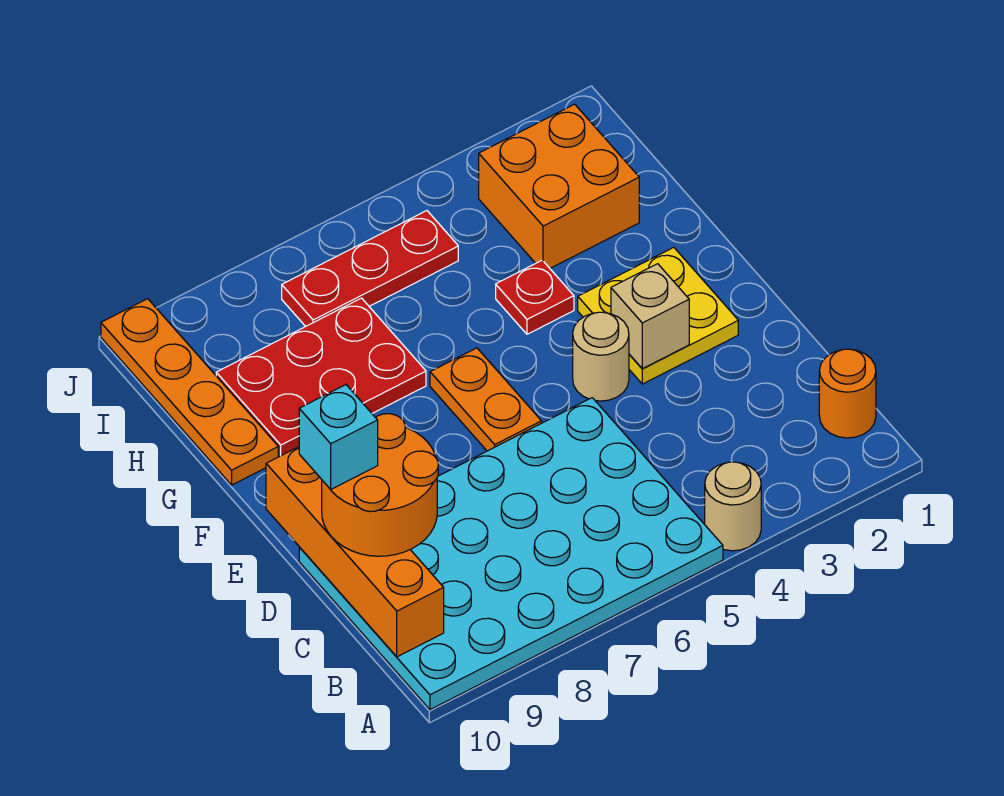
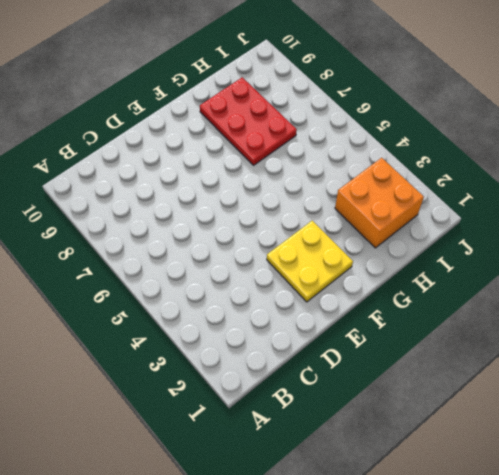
none -> tan 1x1 round brick [705,462,761,551]
none -> cyan 4x6 plate [299,398,723,710]
none -> orange 1x1 round brick [819,349,876,438]

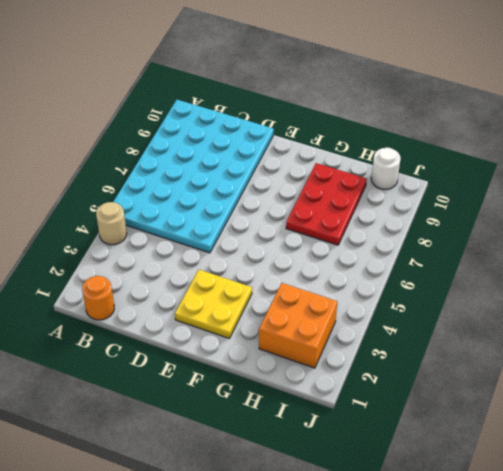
white 1x1 round brick [371,148,401,189] -> orange 1x4 plate [101,299,278,485]
none -> tan 1x1 round brick [573,312,629,401]
none -> orange 1x2 plate [430,348,541,451]
none -> red 1x1 plate [496,260,574,334]

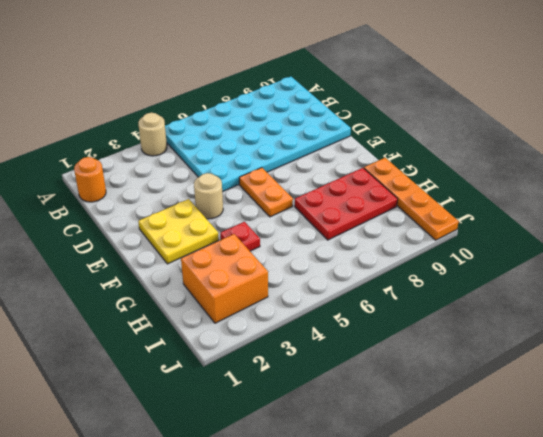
none -> red 1x3 plate [282,211,458,326]
none -> orange 1x4 brick [266,447,444,657]
none -> tan 1x1 brick [611,264,689,369]

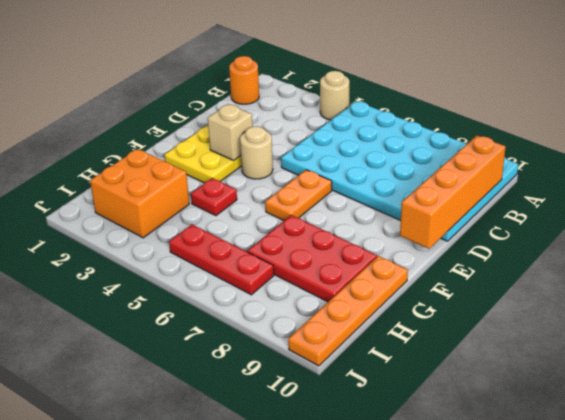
none -> orange 2x2 round brick [322,414,438,556]
none -> cyan 1x1 brick [299,385,378,489]

